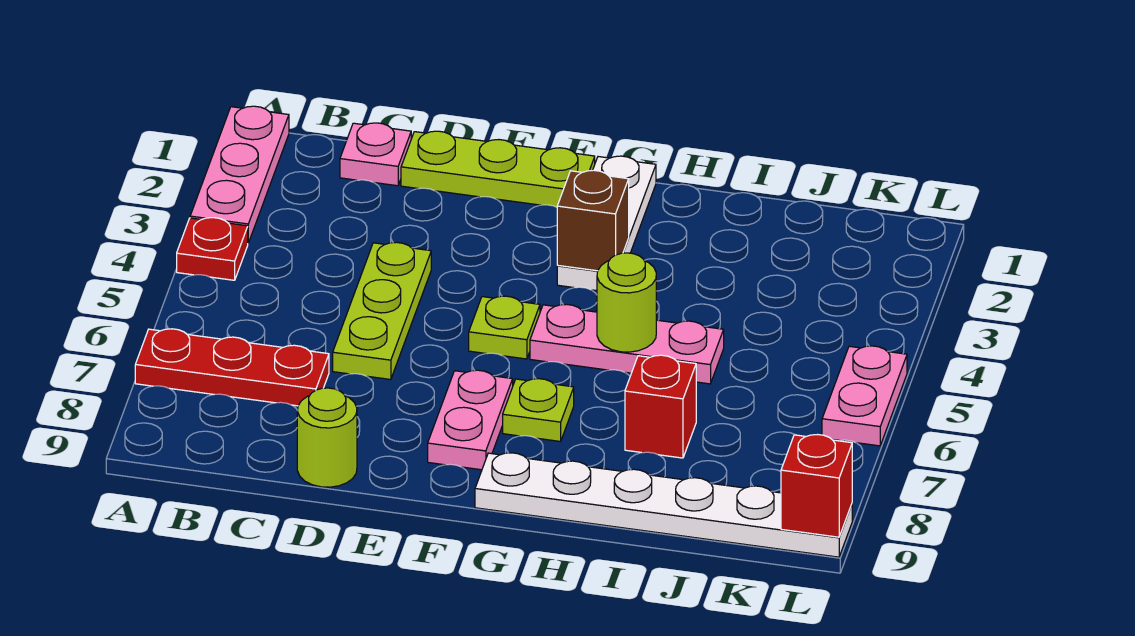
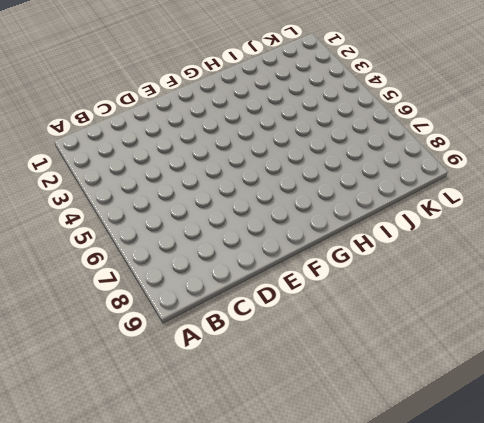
none -> pink 1x3 plate [190,106,289,243]
none -> red 1x1 plate [177,218,248,280]
none -> red 1x3 plate [135,329,329,406]

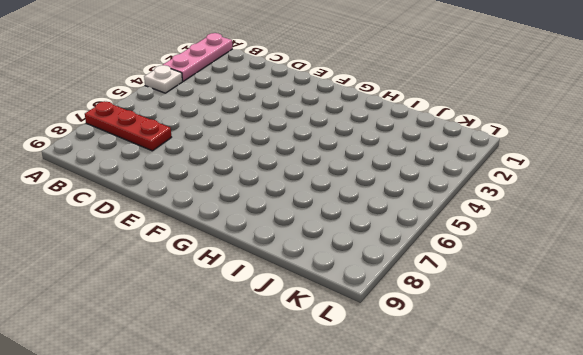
white 1x1 plate [144,65,182,93] -> red 1x1 plate [177,218,248,280]
none -> pink 1x1 plate [340,123,411,186]
none -> lime 1x3 plate [401,131,595,207]
none -> lime 1x3 plate [333,242,431,379]

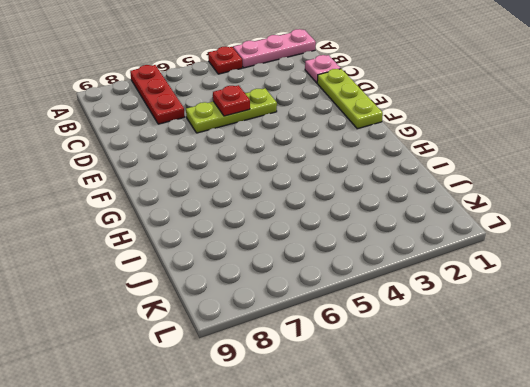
red 1x1 plate [213,85,250,116] -> none
none -> lime 1x1 round brick [297,388,357,487]
none -> lime 1x1 plate [469,296,540,359]
none -> pink 1x2 plate [428,370,513,470]

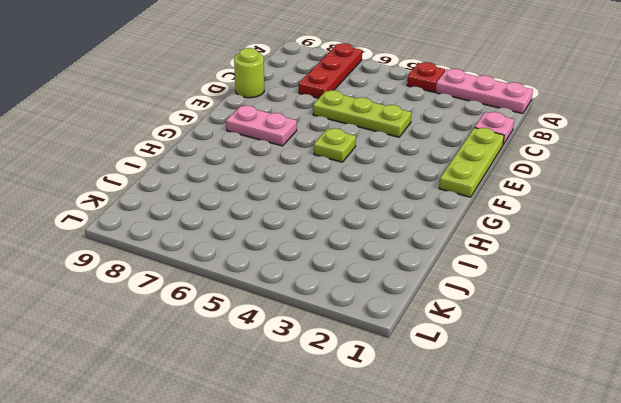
none -> white 1x3 plate [557,156,656,291]
none -> pink 1x3 plate [530,304,724,384]
none -> lime 1x1 plate [503,379,574,441]

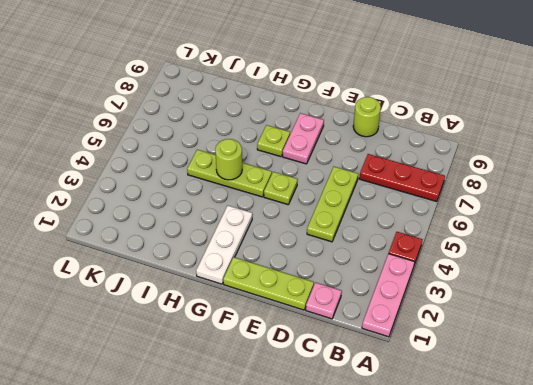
lime 1x3 plate [187,150,272,197] -> pink 1x3 plate [530,304,724,384]
none -> white 1x6 plate [475,453,852,557]
none -> red 1x1 brick [625,355,696,458]
none -> pink 1x2 plate [822,346,907,446]

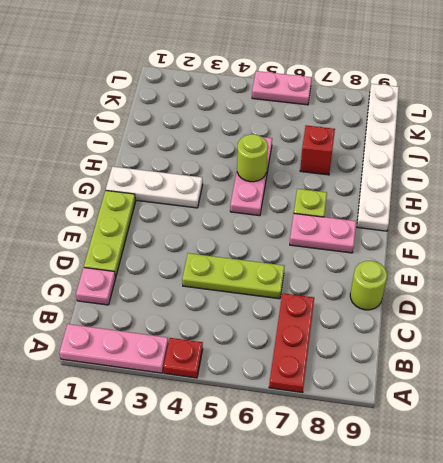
none -> lime 1x1 plate [469,296,540,359]
none -> brown 1x1 brick [557,170,629,271]
none -> red 1x1 brick [781,435,852,537]

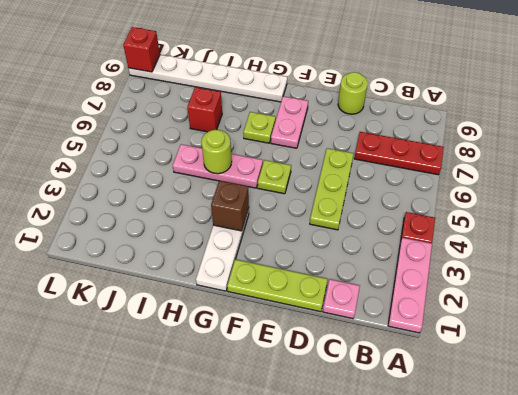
none -> pink 1x2 plate [822,346,907,446]

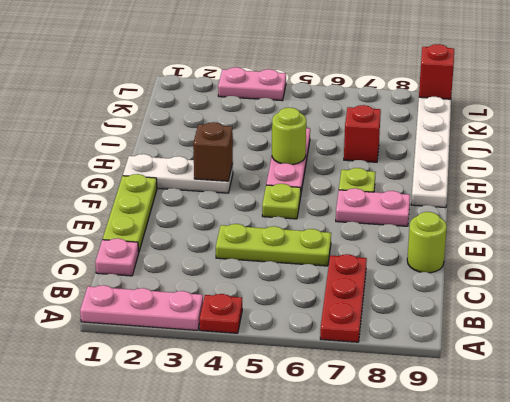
pink 1x2 plate [218,67,286,101] -> pink 1x2 plate moved to [822,346,907,446]

